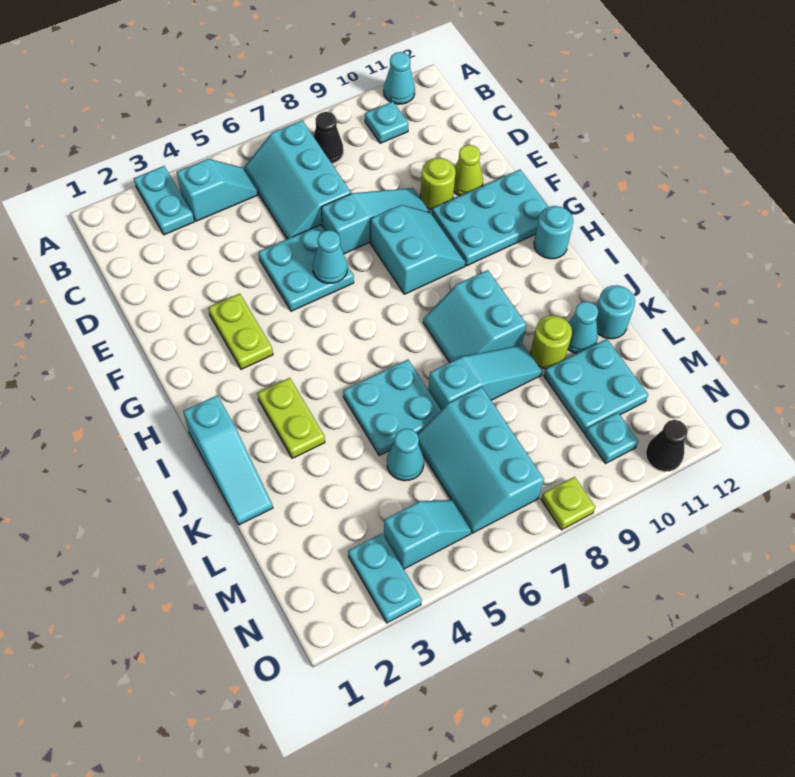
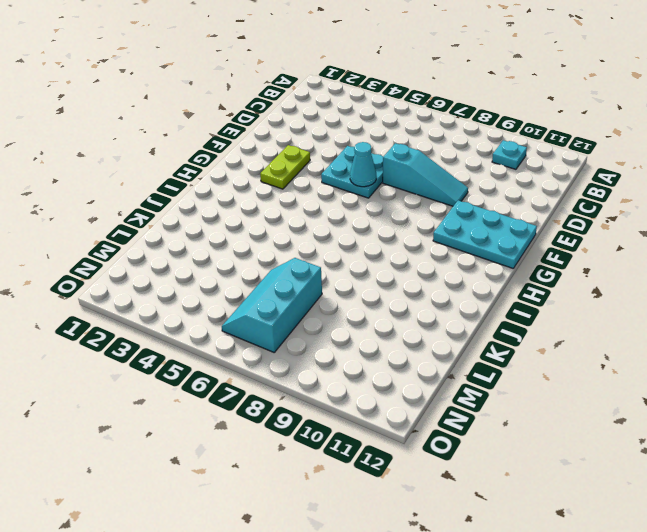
none -> cyan 1x2 plate [134,166,194,235]
none -> cyan 1x1 cone [384,52,415,104]
none -> cyan 1x2 slope [177,159,257,221]
none -> cyan 2x3 slope [244,120,351,239]

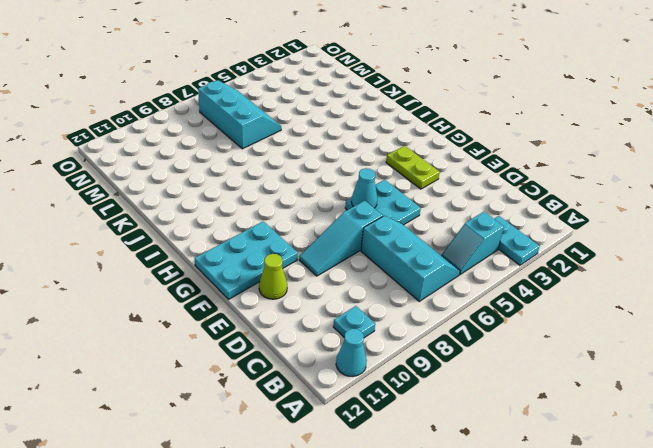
none -> black 1x1 cone [313,112,343,163]
none -> lime 1x1 round brick [420,158,456,210]
none -> cyan 2x2 slope [370,205,465,294]
none -> cyan 1x1 round brick [534,206,573,259]

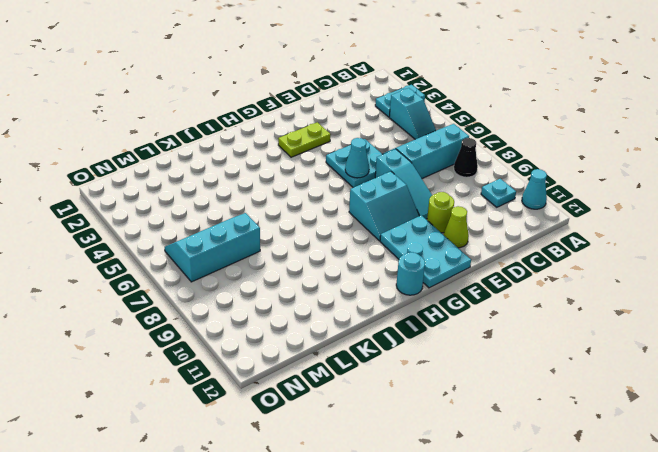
none -> cyan 1x3 slope [183,395,273,525]
none -> lime 1x2 plate [257,378,325,458]
none -> cyan 2x2 slope [423,270,526,362]
none -> cyan 2x2 plate [343,360,441,455]

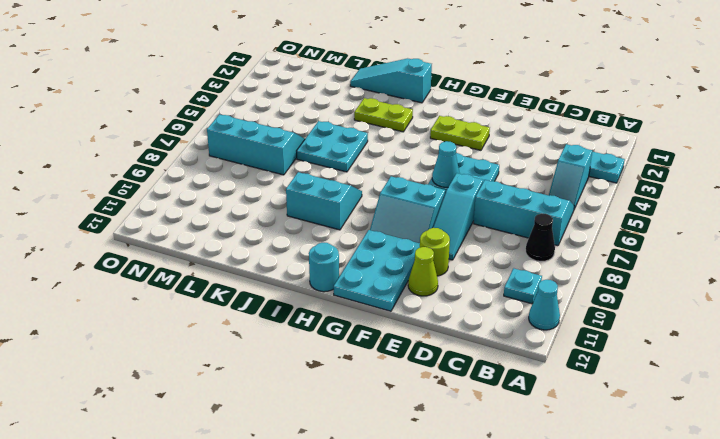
none -> cyan 1x3 slope [428,345,542,410]
none -> lime 1x1 round brick [531,316,572,369]
none -> cyan 1x1 cone [568,302,598,353]
none -> cyan 1x1 round brick [596,285,635,339]

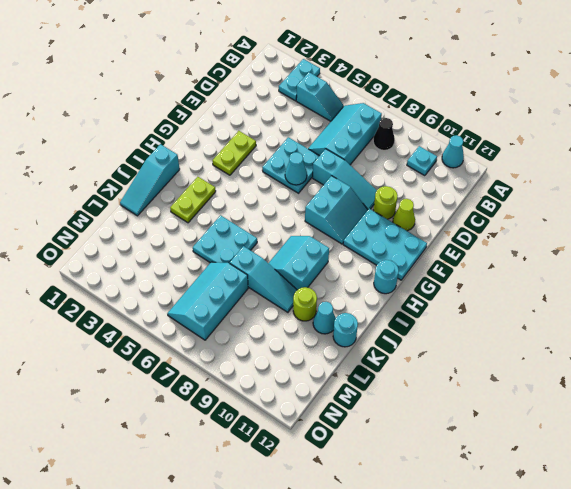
none -> cyan 1x1 cone [387,429,424,481]
none -> cyan 2x2 plate [544,339,648,433]
none -> cyan 1x2 plate [348,533,422,623]
none -> cyan 1x2 slope [384,500,471,569]

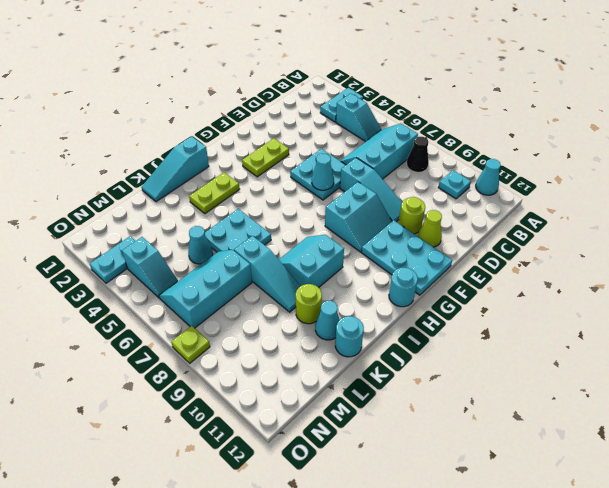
none -> cyan 2x2 plate [544,339,648,433]
none -> cyan 1x1 plate [585,413,638,463]
none -> black 1x1 cone [646,420,688,472]

